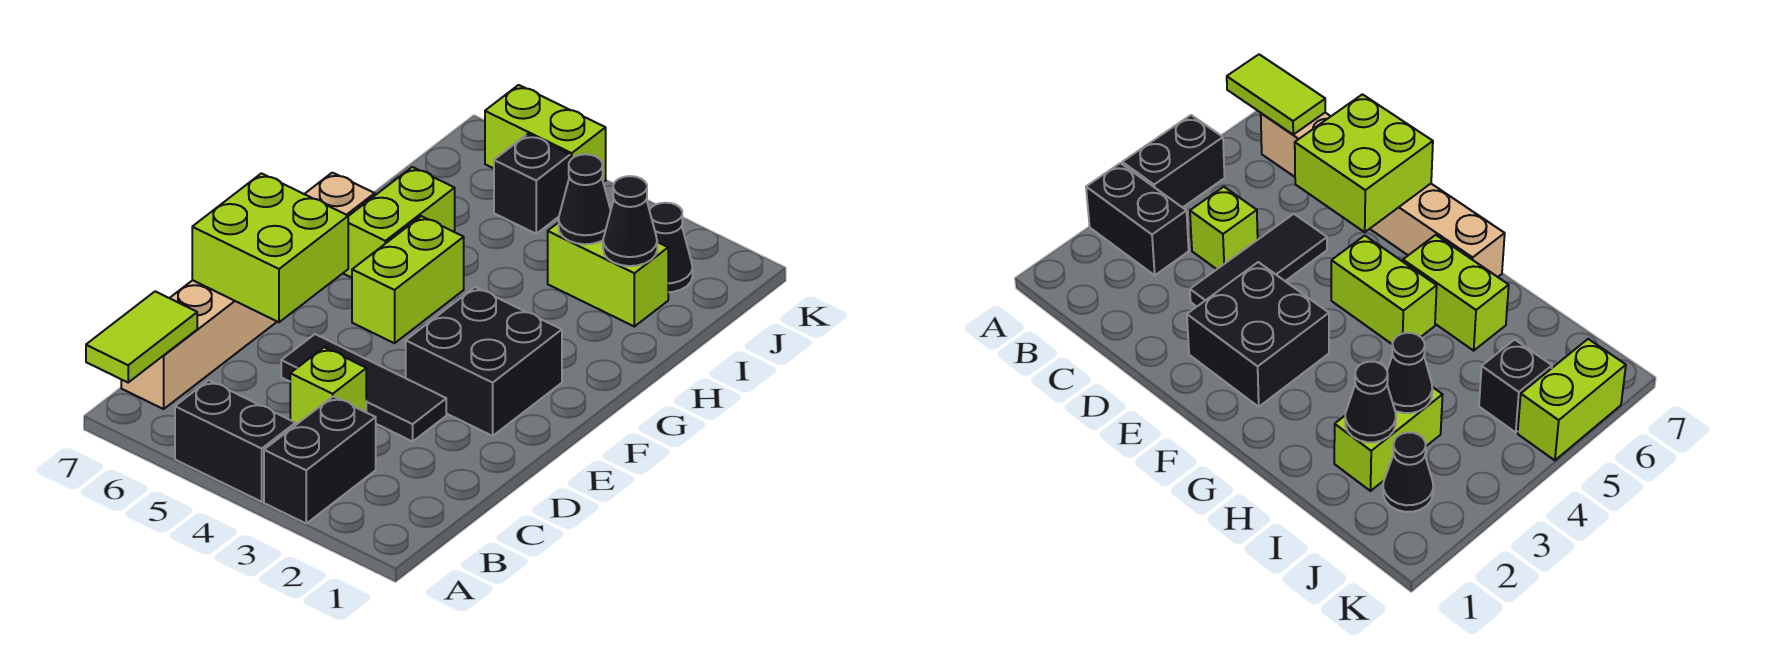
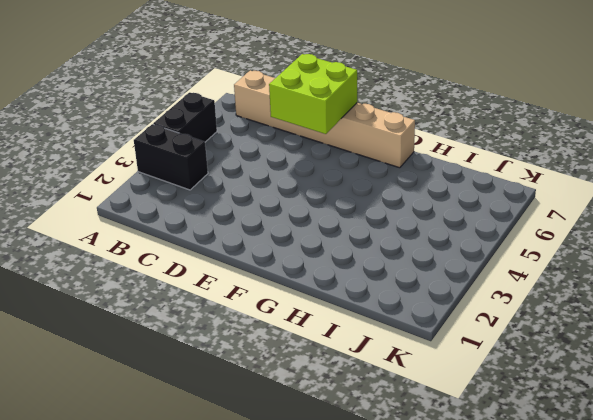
none -> lime 1x1 brick [290,347,366,425]
none -> black 1x3 tile [281,334,446,441]
none -> black 2x2 brick [406,287,562,436]

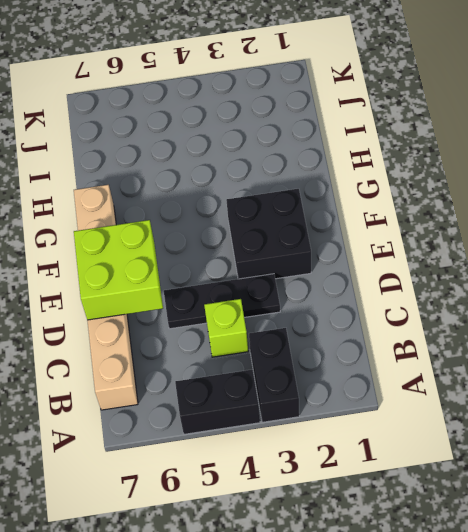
black 1x3 plate [164,274,280,329] -> black 1x3 tile [281,334,446,441]
none -> lime 1x2 brick [352,216,464,343]
none -> lime 1x2 brick [343,167,455,278]
none -> lime 1x2 brick [548,222,668,326]

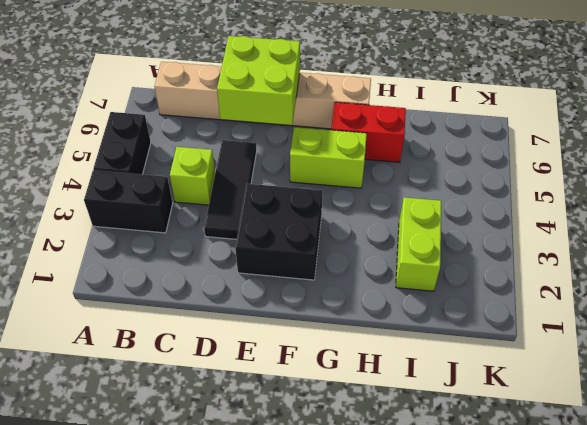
red 1x2 brick [331,102,406,162] -> lime 1x2 brick [343,167,455,278]
none -> black 1x1 cone [649,203,693,292]
none -> black 1x1 brick [494,134,570,234]
none -> lime 1x2 brick [485,85,606,182]

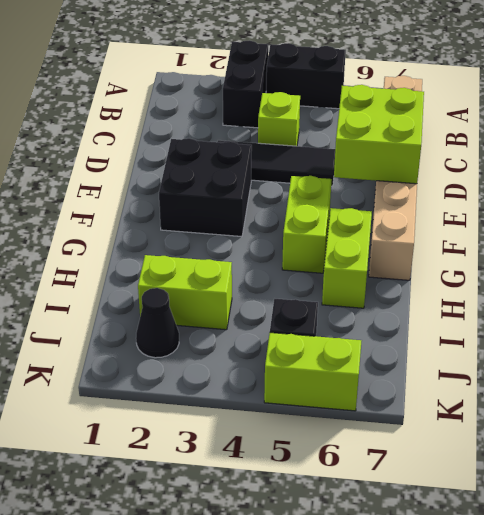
none -> lime 1x2 tile [86,291,197,382]
none -> black 1x1 cone [603,176,657,266]
none -> black 1x1 cone [559,154,611,244]

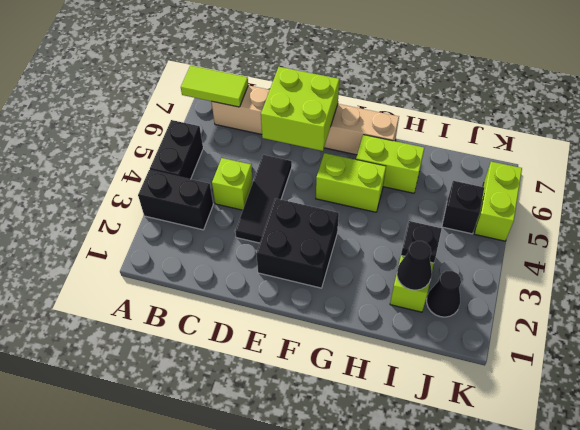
black 1x1 plate [401,221,442,263] -> black 1x1 cone [559,154,611,244]

